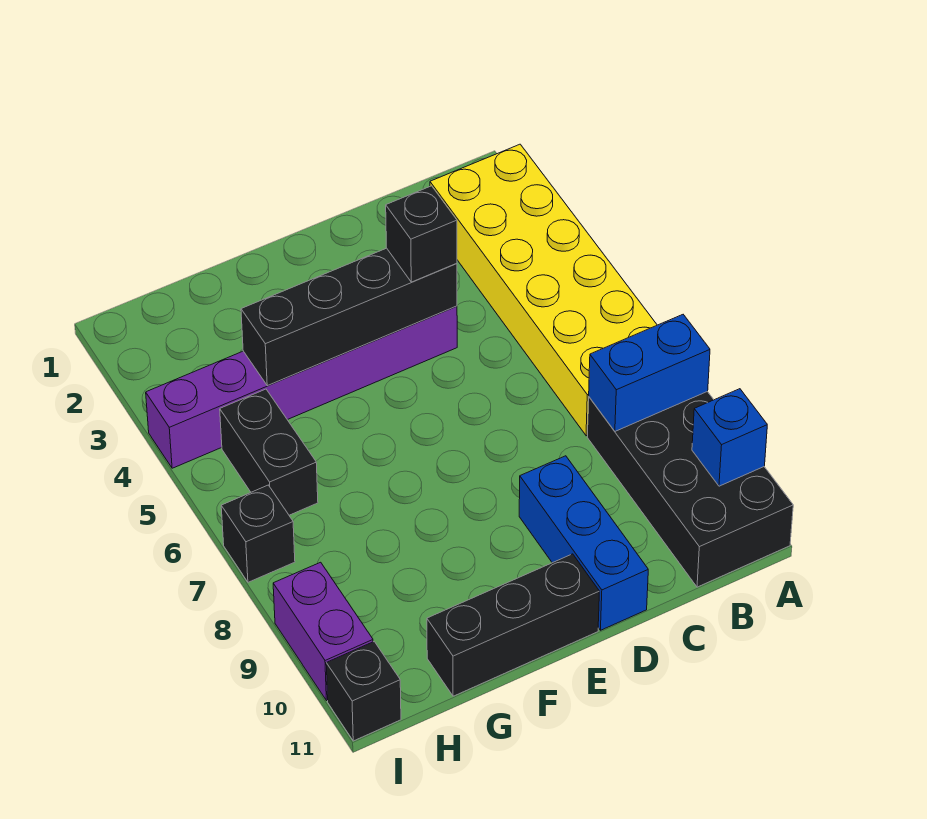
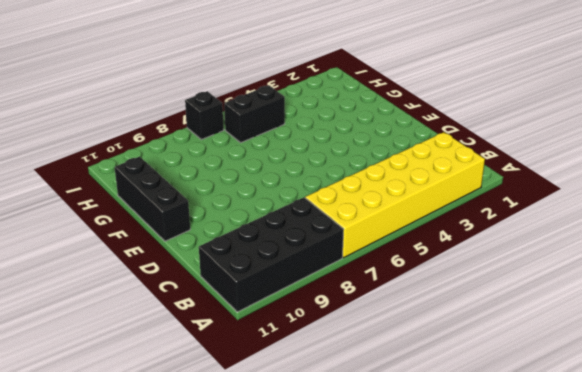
none -> purple 1x6 brick [146,306,457,468]
none -> blue 1x3 brick [519,456,648,630]
none -> purple 1x2 brick [273,562,373,701]

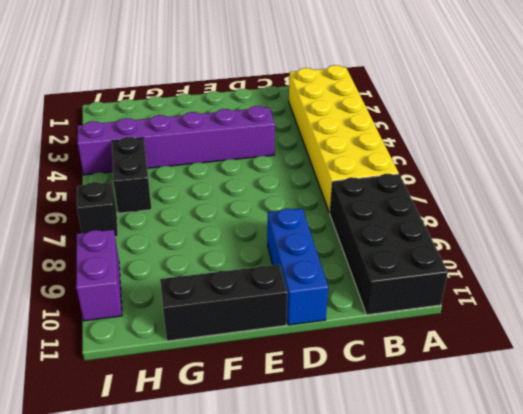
none -> black 1x1 brick [326,642,401,741]
none -> blue 1x2 brick [589,315,710,431]
none -> blue 1x1 brick [692,389,767,486]

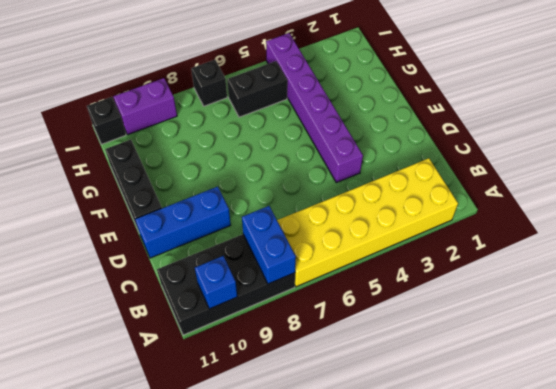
none -> black 1x4 brick [241,248,457,386]
none -> black 1x1 brick [386,186,457,282]

